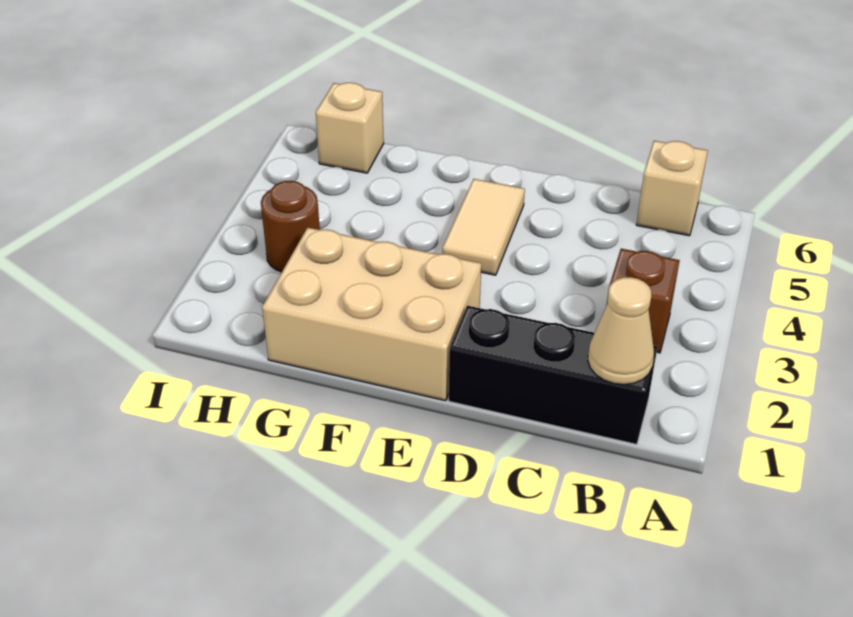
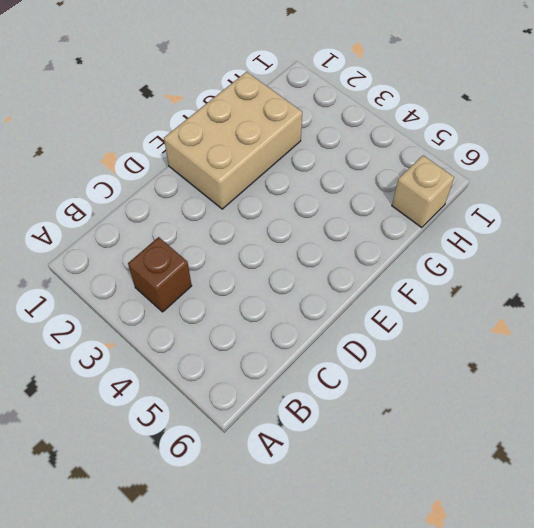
none -> black 1x3 brick [449,306,658,444]
none -> tan 1x1 brick [636,141,708,236]

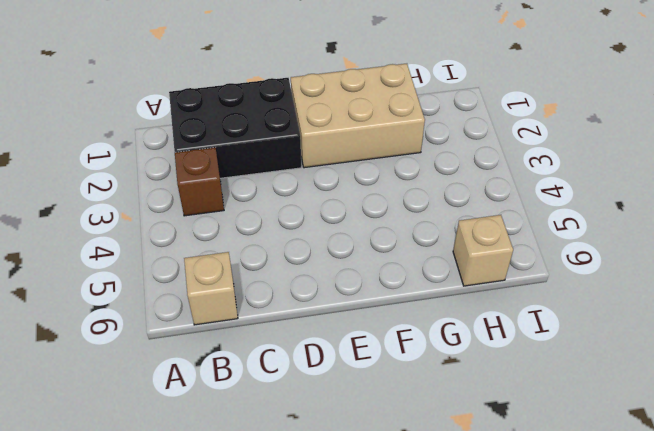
black 2x3 brick [169,78,301,178] -> black 1x3 brick [449,306,658,444]
none -> tan 1x2 tile [442,179,525,275]
none -> brown 1x1 round brick [261,181,320,272]

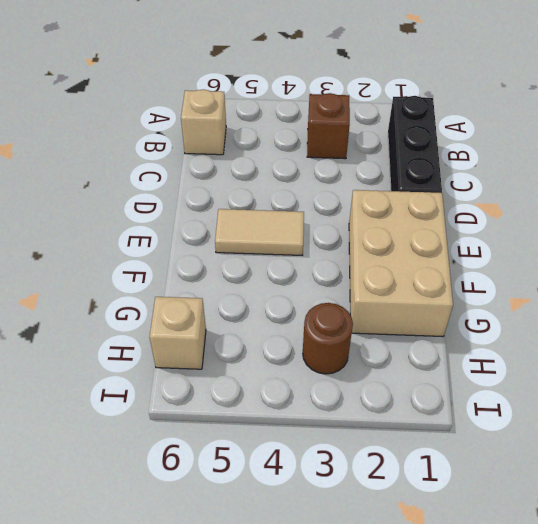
none -> tan 1x1 cone [588,277,654,385]

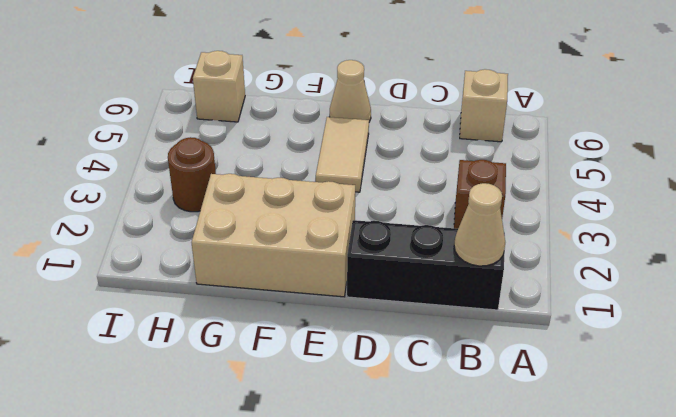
tan 1x1 cone [330,60,371,122] -> none

